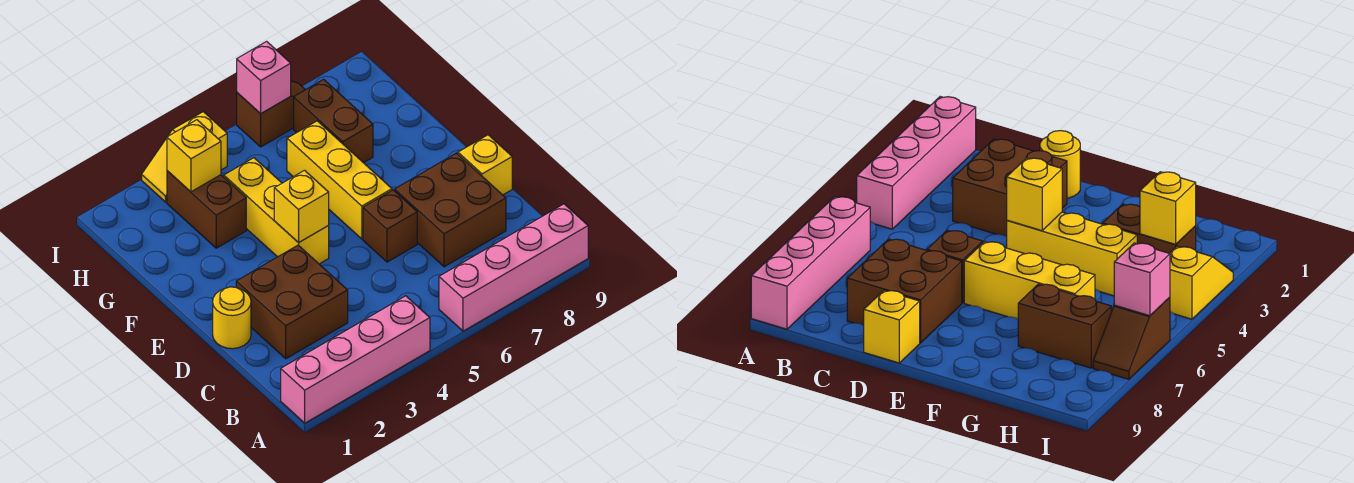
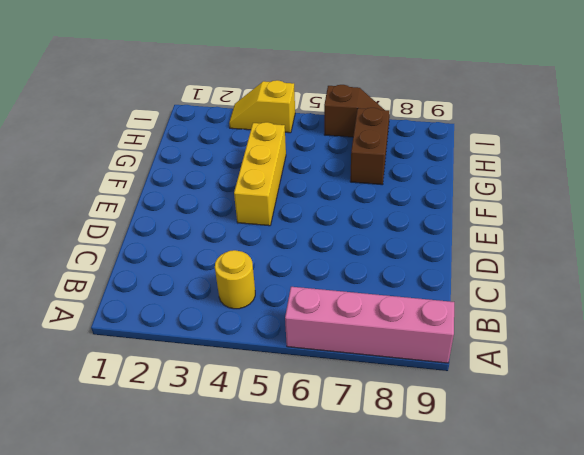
yellow 1x1 round brick [215,250,255,309] -> yellow 1x1 round brick moved to [213,287,251,349]
none -> pink 1x4 brick [281,296,430,423]
none -> brown 2x2 brick [236,245,348,359]
none -> brown 2x2 brick [395,153,506,267]

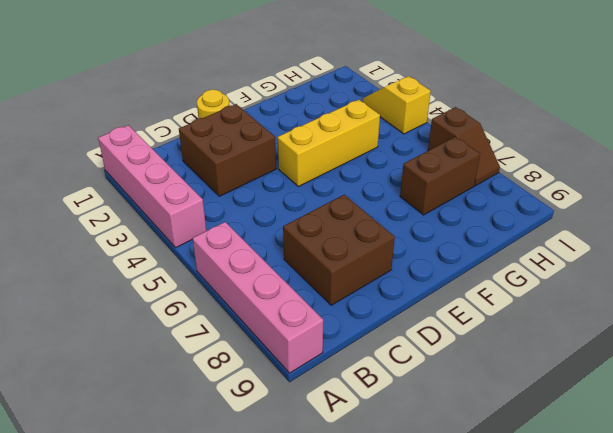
none -> brown 1x1 brick [363,190,417,262]
none -> yellow 1x1 brick [458,135,512,195]
none -> yellow 1x3 brick [287,121,392,239]

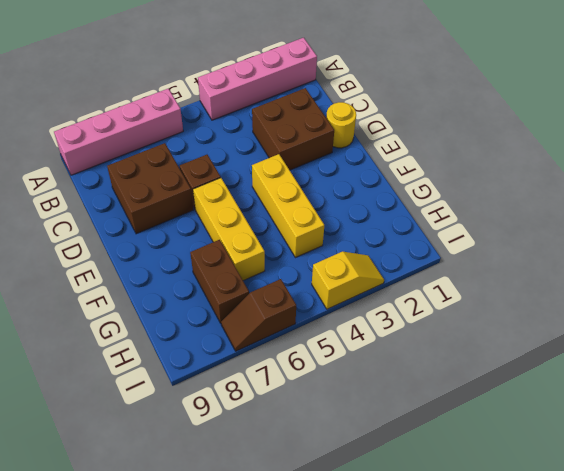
none -> yellow 1x1 brick [458,135,512,195]
none -> brown 1x2 brick [167,171,246,248]
none -> yellow 1x1 brick [274,170,329,243]

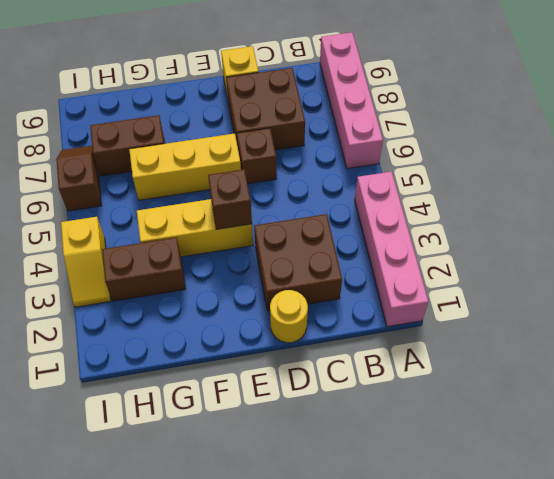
brown 1x1 brick [208,169,252,229] -> yellow 1x1 brick [274,170,329,243]
none -> yellow 1x1 brick [167,120,221,192]
none -> pink 1x1 brick [237,41,291,114]

